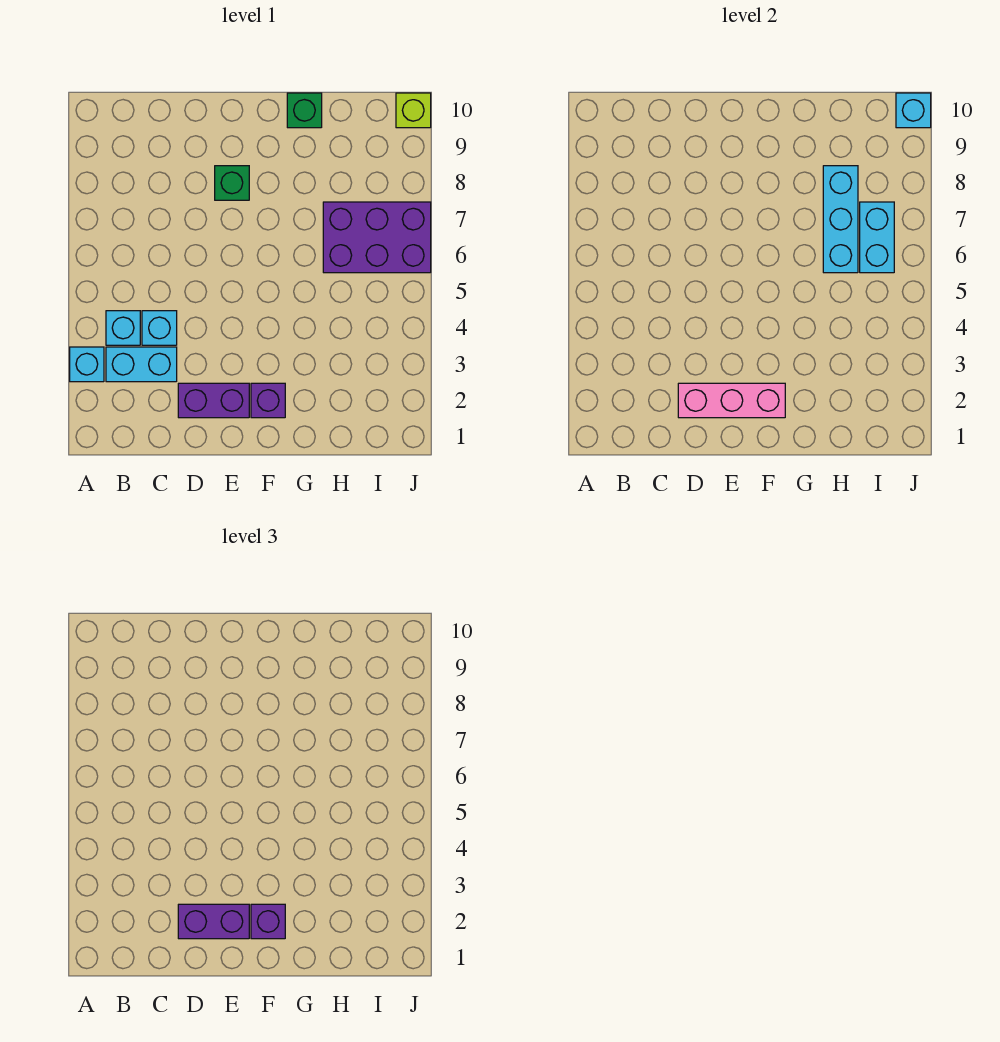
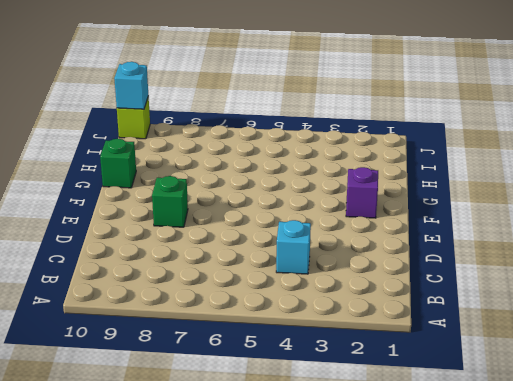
none -> cyan 1x1 brick [70,347,104,382]
none -> cyan 1x2 brick [106,347,177,382]
none -> cyan 1x1 brick [106,311,140,345]

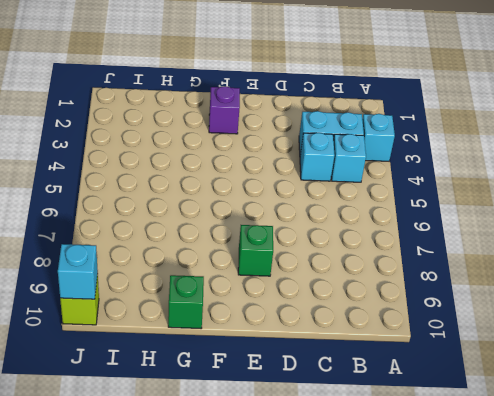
none -> purple 1x2 brick [178,383,249,418]
none -> purple 2x3 brick [323,202,431,273]
none -> pink 1x3 brick [678,383,785,418]

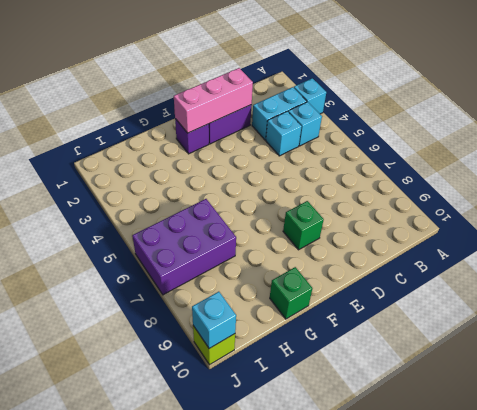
none -> cyan 1x3 brick [823,166,858,273]
none -> cyan 1x2 brick [860,202,894,273]
none -> purple 1x2 brick [178,904,249,939]

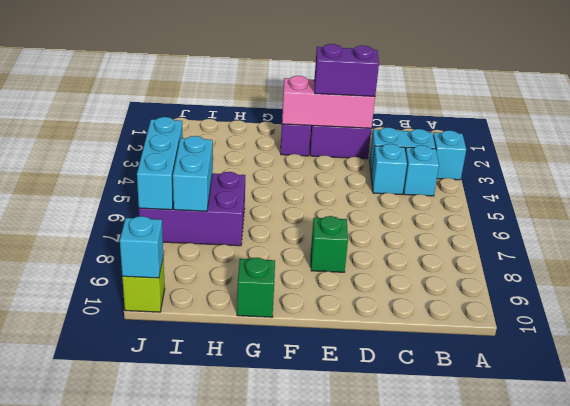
cyan 1x3 brick [137,117,183,210] -> cyan 1x3 brick moved to [823,166,858,273]
none -> purple 1x1 brick [251,904,285,939]

